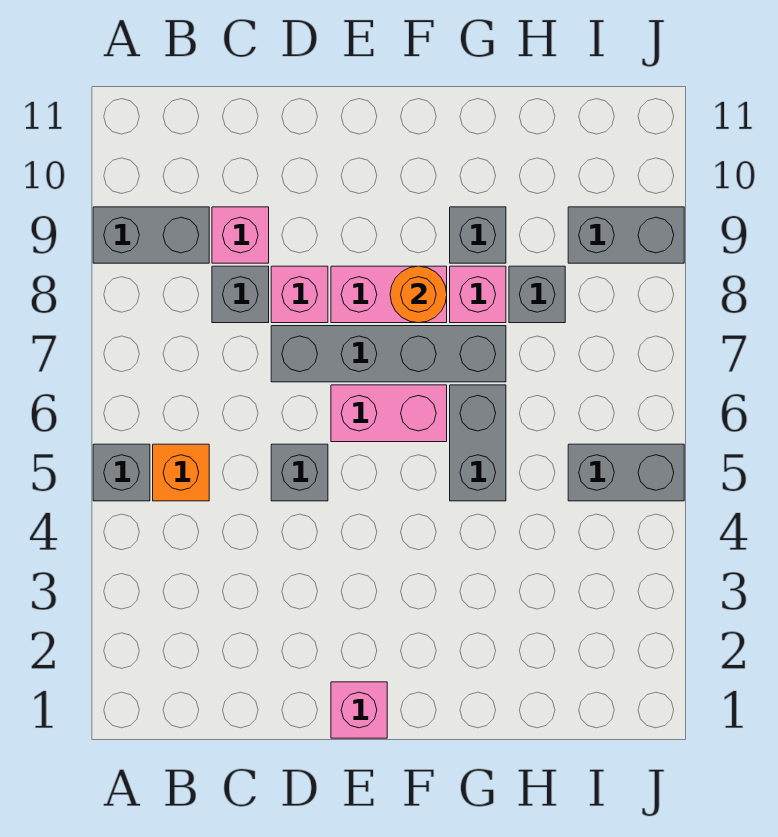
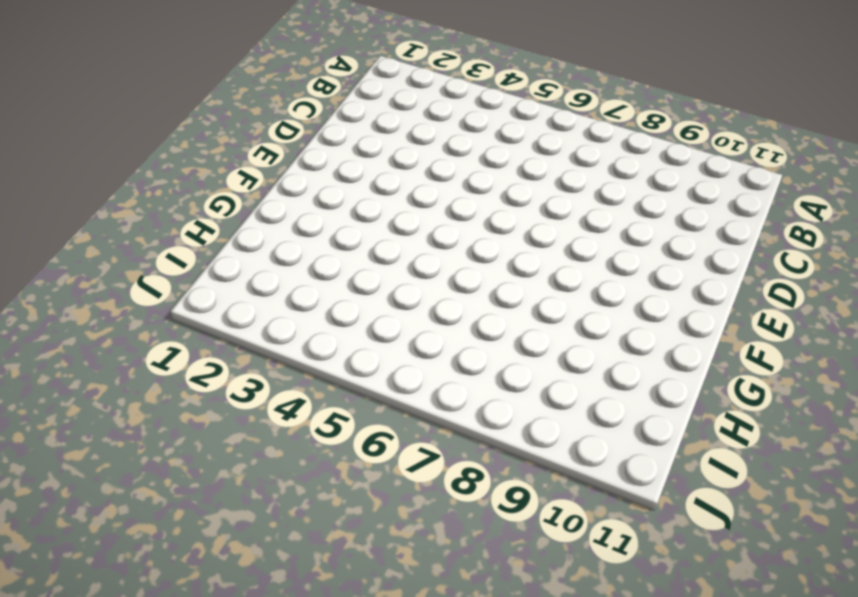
none -> grey 1x1 brick [93,444,150,501]
none -> grey 1x2 brick [93,207,209,263]
none -> orange 1x1 brick [153,444,209,501]

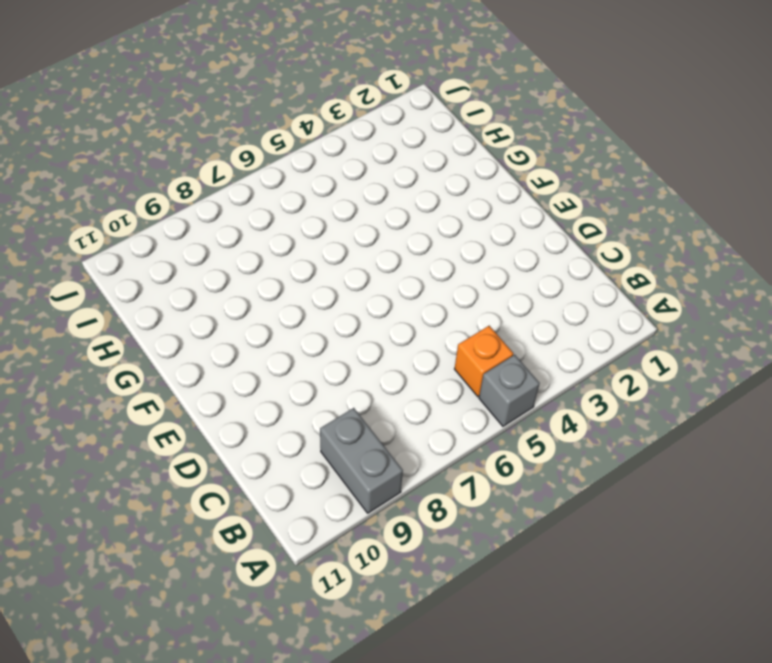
none -> grey 1x1 brick [212,266,269,323]
none -> pink 1x1 brick [212,207,269,263]
none -> grey 1x1 brick [271,444,328,501]

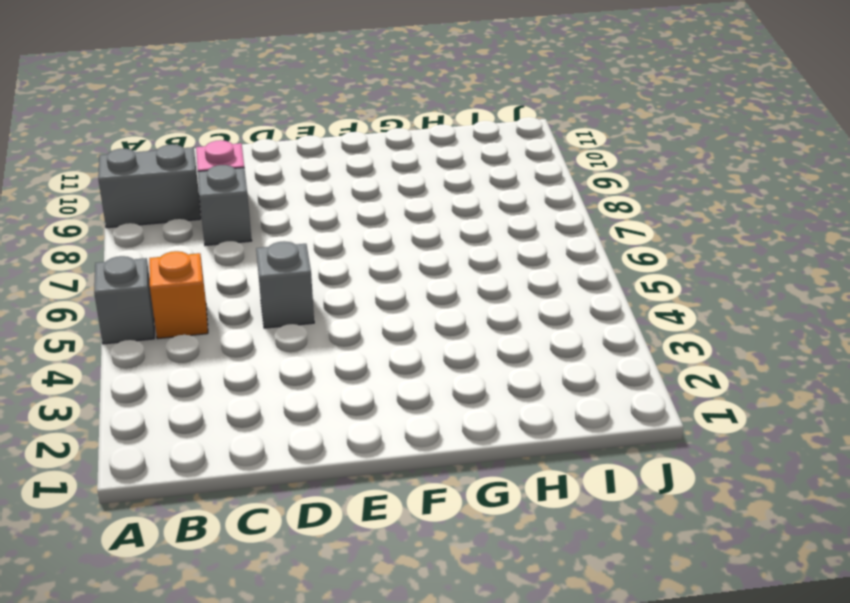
none -> grey 1x4 brick [271,326,506,382]
none -> pink 1x1 brick [271,266,328,323]
none -> pink 1x1 brick [331,682,387,738]

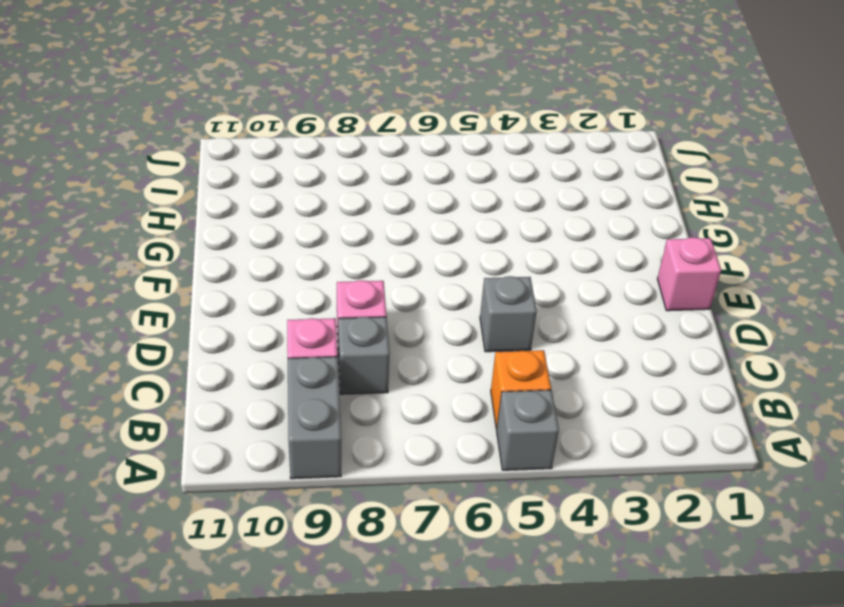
none -> grey 1x4 brick [271,326,506,382]
none -> pink 1x2 brick [331,385,447,442]
none -> pink 1x2 brick [331,266,447,323]

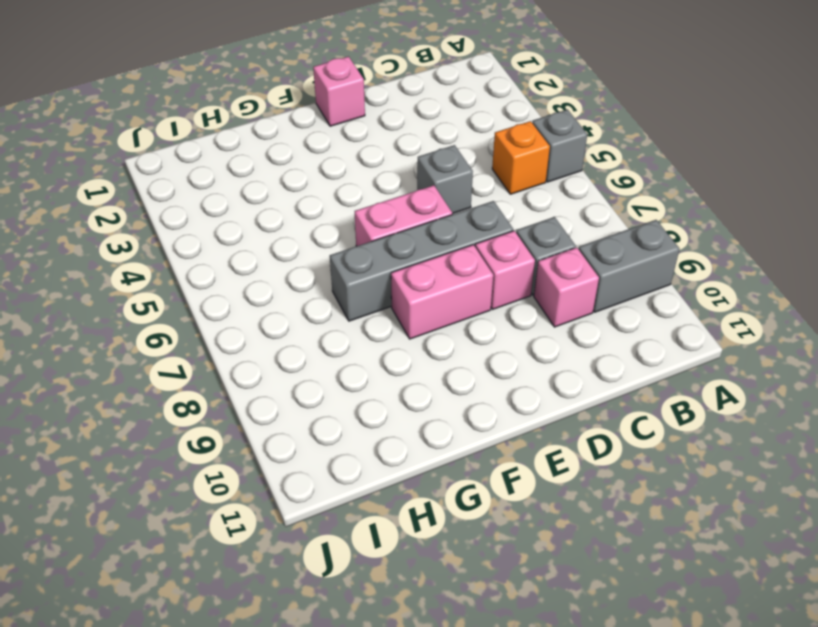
none -> grey 1x2 brick [450,385,506,501]
none -> pink 1x1 brick [450,266,506,323]
none -> grey 1x1 brick [450,207,506,263]

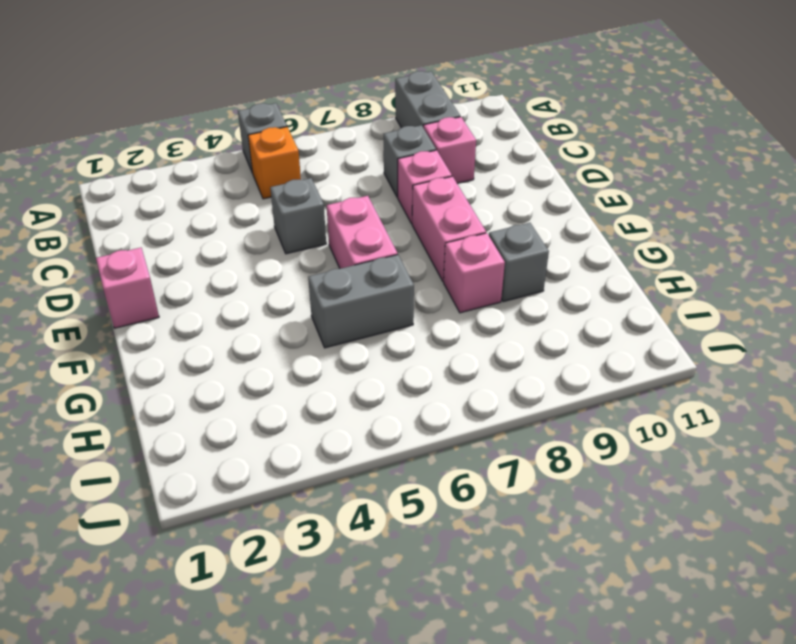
none -> grey 1x4 brick [271,326,506,382]
none -> grey 1x1 brick [509,266,565,323]
none -> grey 1x2 brick [568,444,684,501]

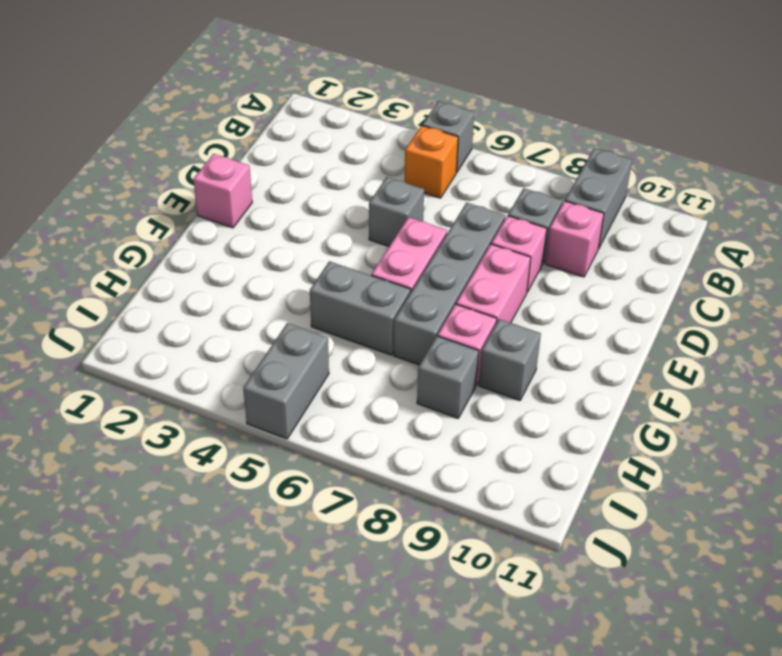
none -> grey 1x2 brick [568,207,684,263]
none -> orange 1x1 round brick [390,266,447,323]

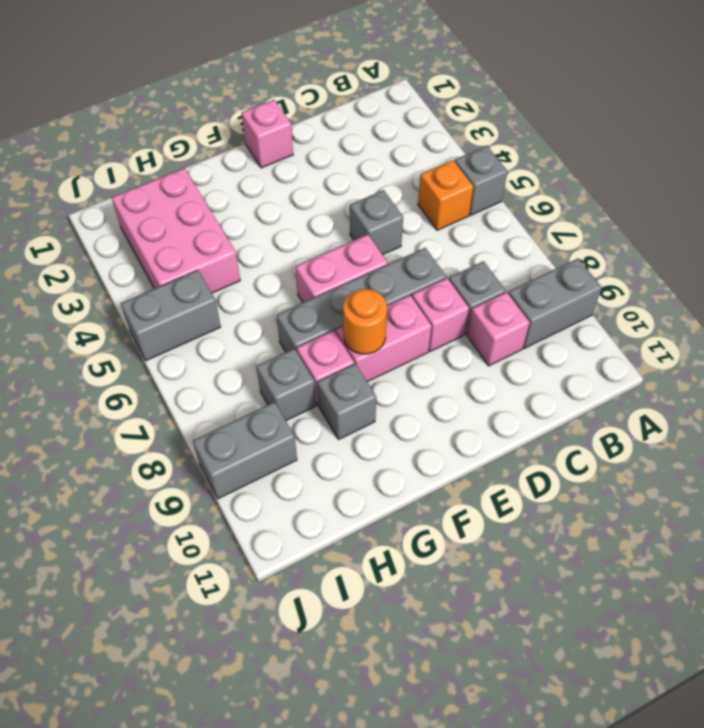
pink 2x3 brick [112,168,240,293] -> none
none -> grey 1x2 brick [450,385,506,501]

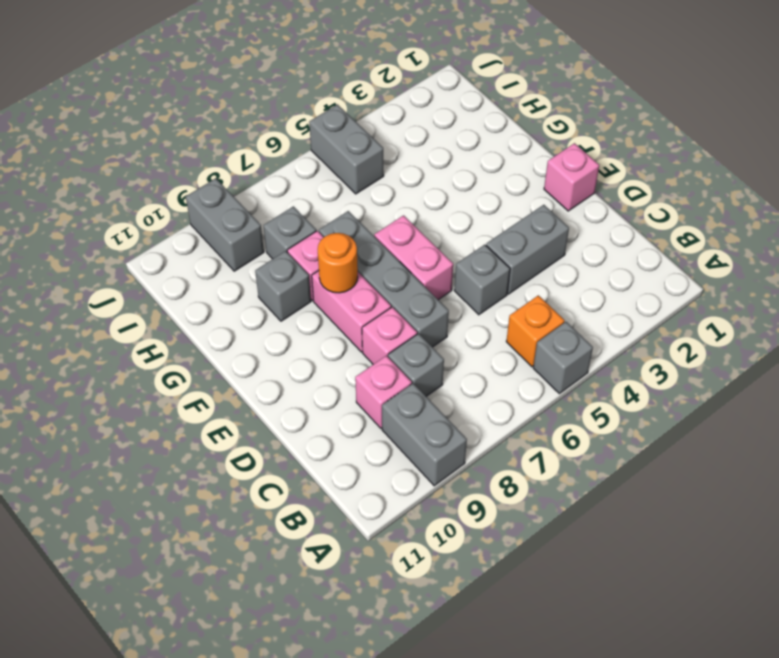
grey 1x2 brick [486,205,569,294] -> grey 1x2 brick moved to [450,385,506,501]

